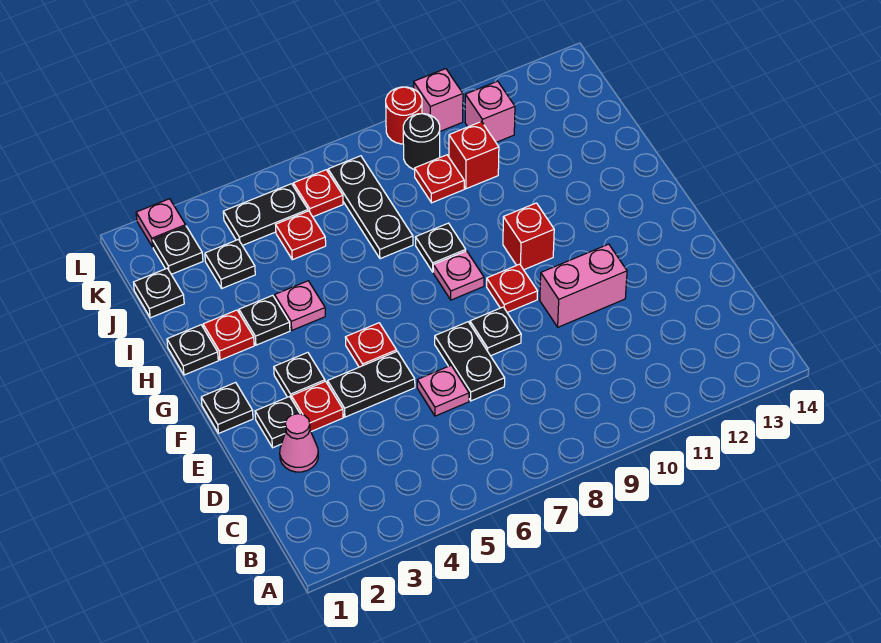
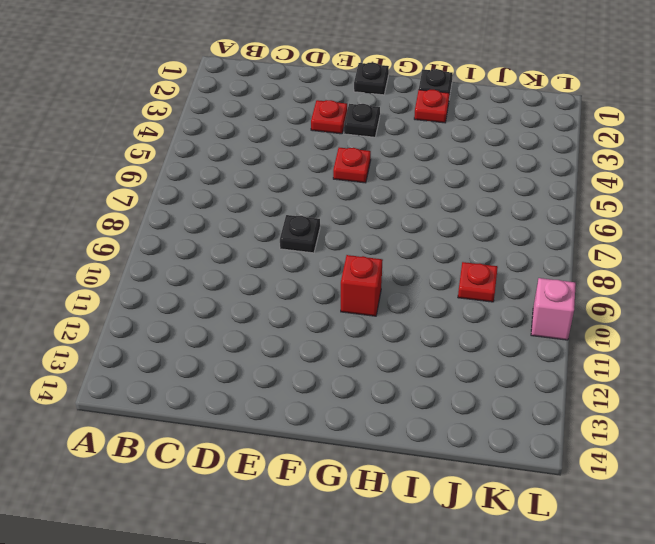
none -> pink 1x1 cone [280,414,318,472]
none -> pink 1x1 plate [417,366,469,416]
none -> black 1x2 plate [435,322,505,401]
none -> black 1x1 plate [255,397,300,448]

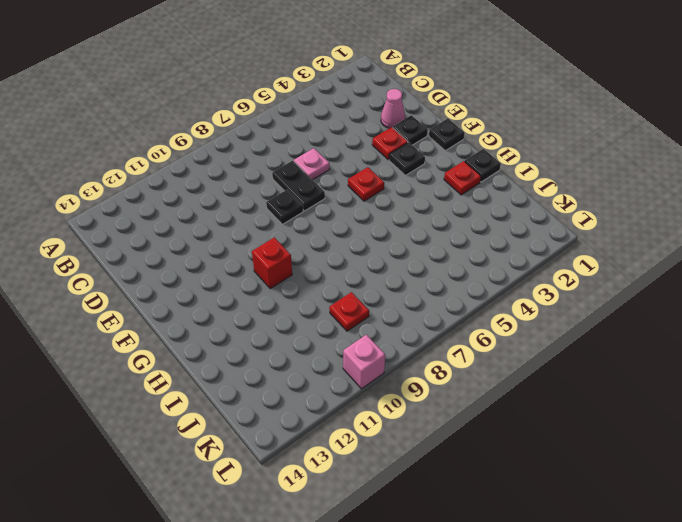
none -> black 1x2 plate [328,352,415,417]
none -> pink 1x2 brick [540,244,627,327]
none -> red 1x1 plate [487,264,538,312]
none -> pink 1x1 plate [433,251,484,300]

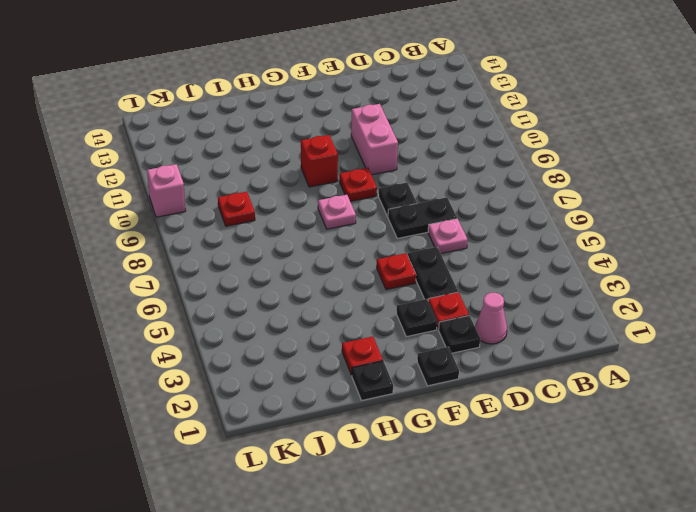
none -> black 1x1 plate [239,295,290,345]
none -> pink 1x1 plate [275,281,325,330]
none -> black 1x1 plate [415,223,466,272]
none -> black 1x3 plate [328,156,413,259]

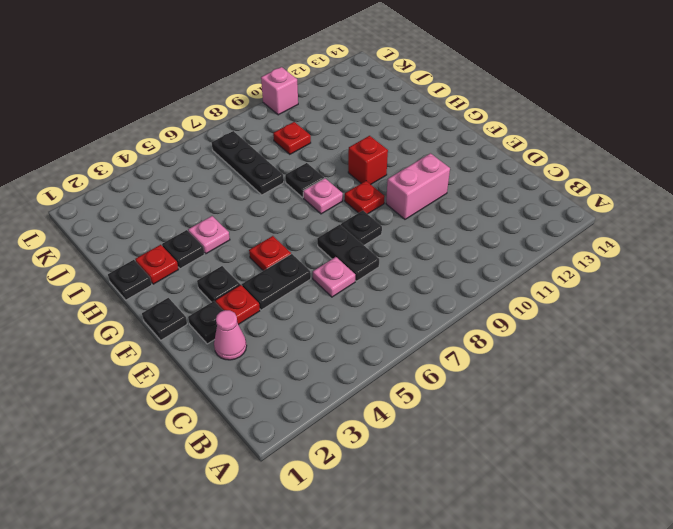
none -> black 1x1 plate [134,268,184,318]
none -> black 1x1 plate [205,239,255,288]
none -> red 1x1 plate [276,211,326,260]
none -> red 1x1 brick [449,122,499,189]

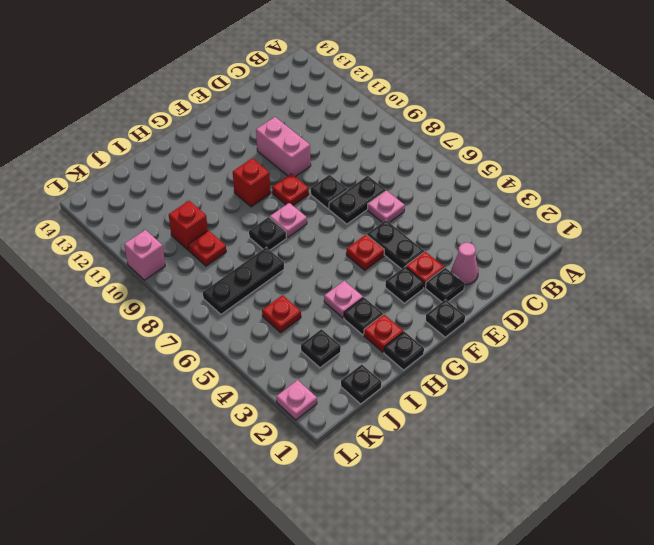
none -> black 1x1 plate [153,226,203,274]
none -> black 1x2 plate [223,184,308,246]
none -> red 1x1 plate [293,170,343,217]
none -> black 1x1 round brick [403,114,440,170]

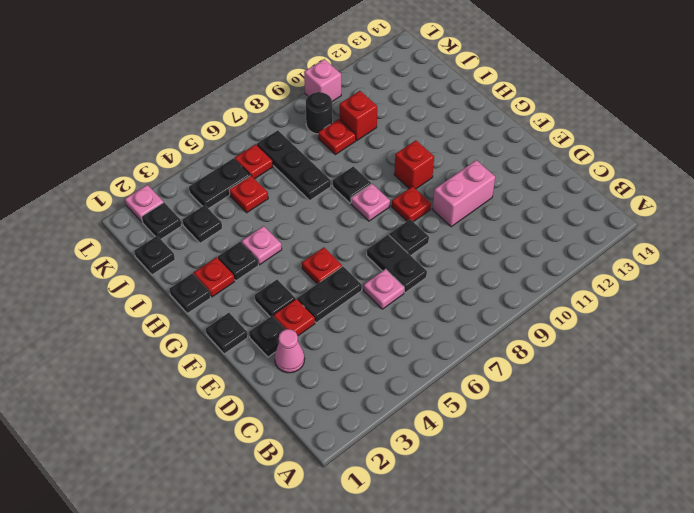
none -> pink 1x1 brick [465,81,515,142]
none -> red 1x1 round brick [386,87,422,144]

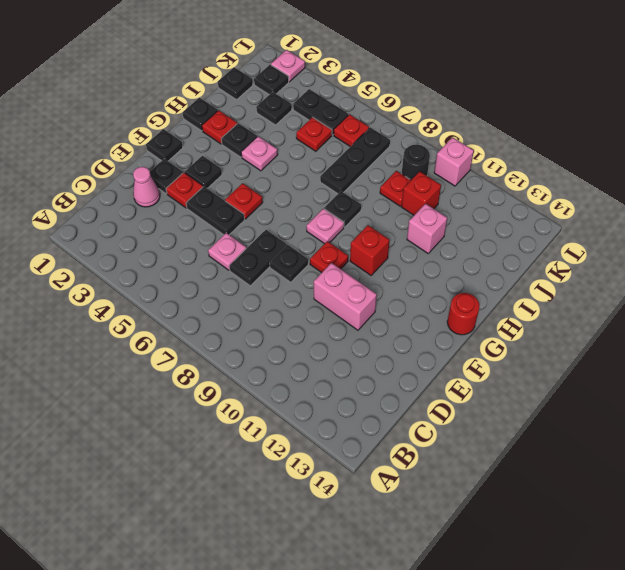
red 1x1 round brick [447,293,480,335] -> red 1x1 round brick moved to [386,87,422,144]
pink 1x1 brick [407,204,447,253] -> pink 1x1 brick moved to [465,81,515,142]

